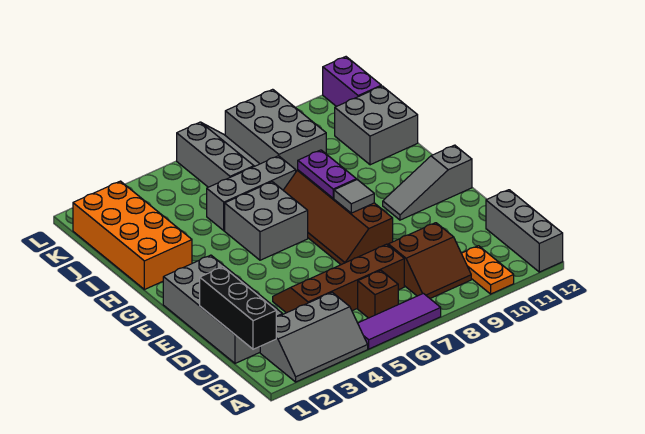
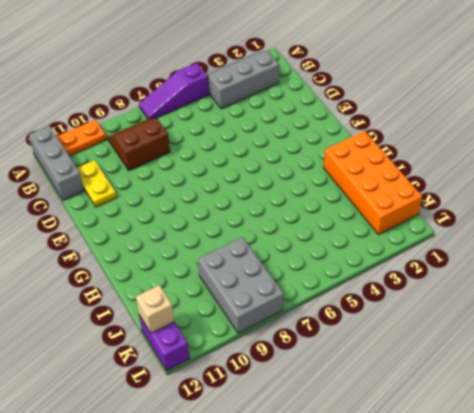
purple 1x3 slope [139,63,209,119] -> purple 1x3 tile [358,293,441,349]
orange 1x2 plate [57,120,107,156] -> orange 1x2 plate turned to [461,246,514,294]
yellow 1x2 plate [77,160,117,207] -> none
tan 1x1 brick [136,285,174,333] -> none
none -> brown 1x1 brick [358,270,398,318]
none -> grey 2x4 brick [163,255,283,363]
none -> brown 2x4 slope [273,244,404,313]

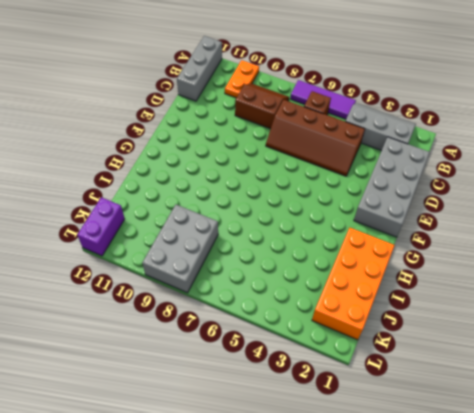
none -> brown 2x4 slope [283,170,393,265]
none -> grey 1x3 slope [383,145,472,220]
none -> grey 2x2 brick [225,182,308,260]

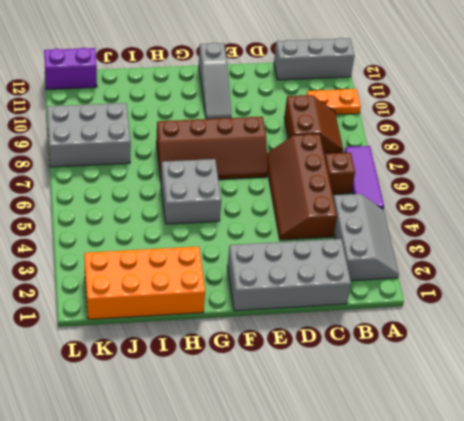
none -> grey 1x3 brick [207,156,296,231]
none -> grey 2x2 brick [335,86,418,165]
none -> grey 2x3 slope [177,122,259,187]

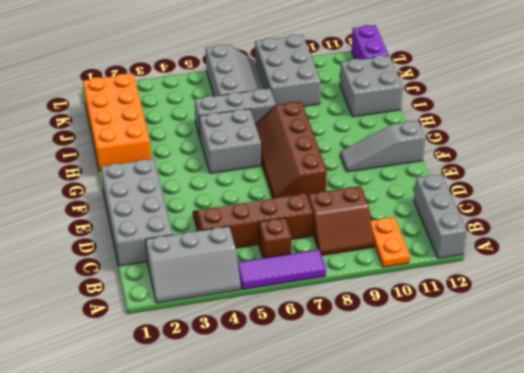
none -> black 1x3 brick [200,267,276,349]
none -> grey 1x1 tile [334,180,374,213]
none -> purple 1x2 plate [298,150,356,198]

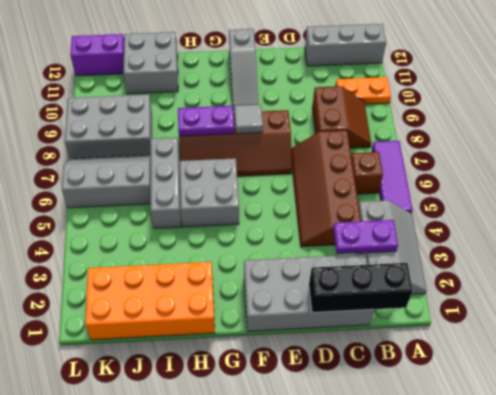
purple 1x2 plate [333,220,398,254] -> none

